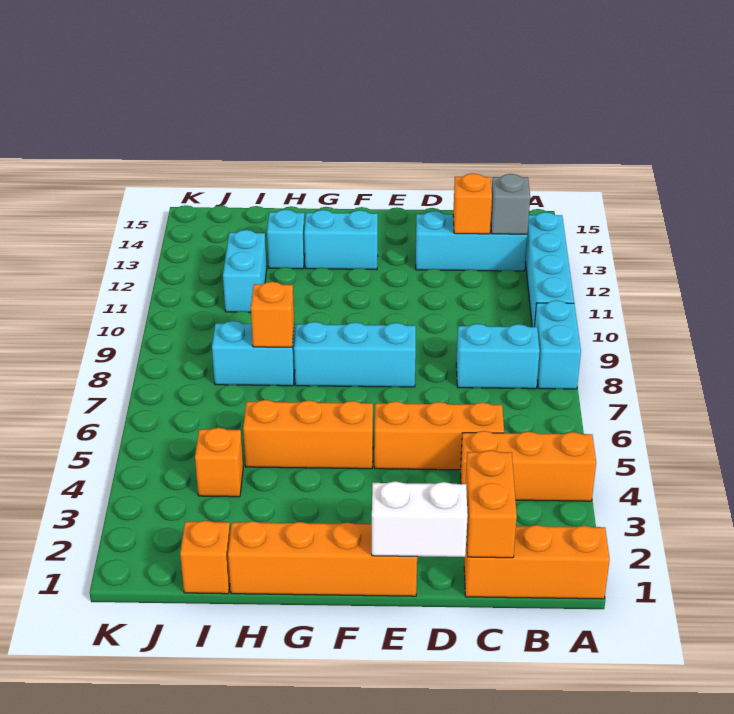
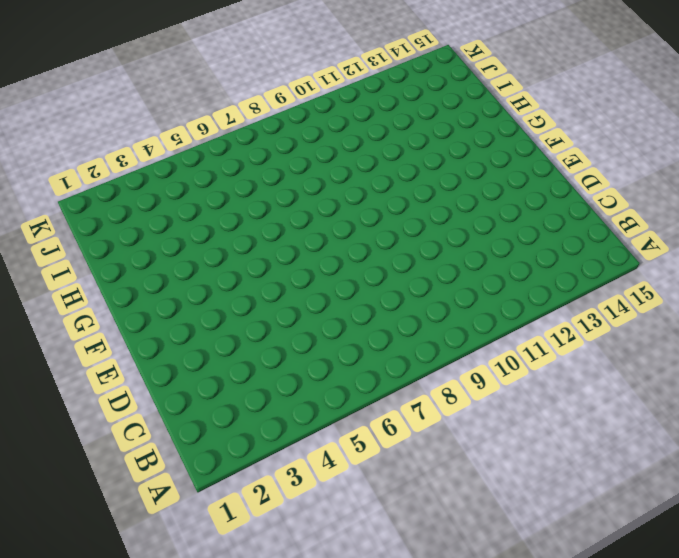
none -> orange 1x3 brick [464,525,610,599]
none -> orange 1x3 brick [461,431,596,501]
none -> cyan 1x2 brick [535,300,581,389]

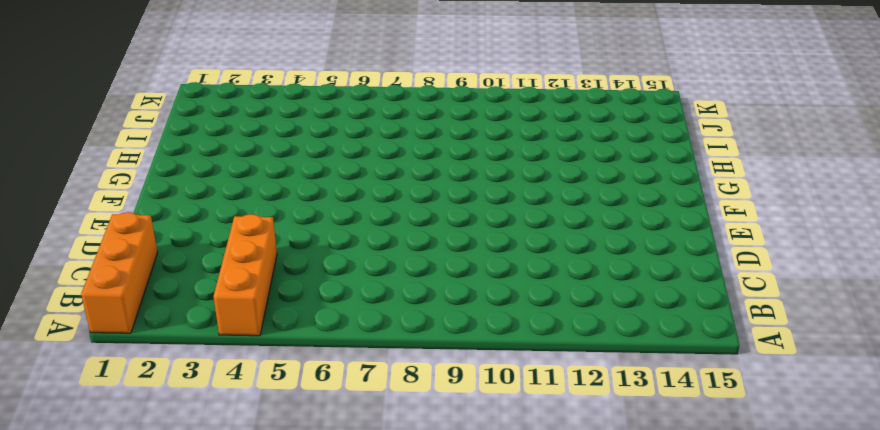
none -> cyan 1x2 brick [535,300,581,389]
none -> cyan 1x4 brick [526,212,574,327]
none -> cyan 1x2 brick [456,324,540,389]

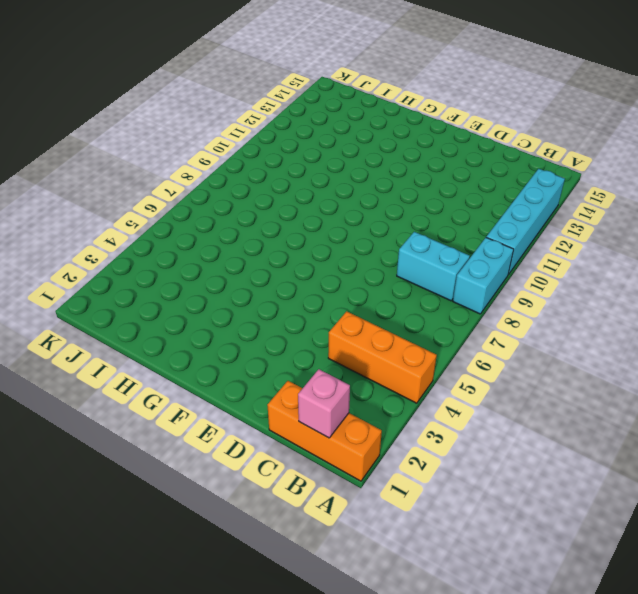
pink 1x1 brick [298,369,350,438] -> none
none -> cyan 1x3 brick [416,211,527,271]
none -> orange 1x3 brick [374,401,504,470]
none -> orange 1x4 brick [228,521,417,596]

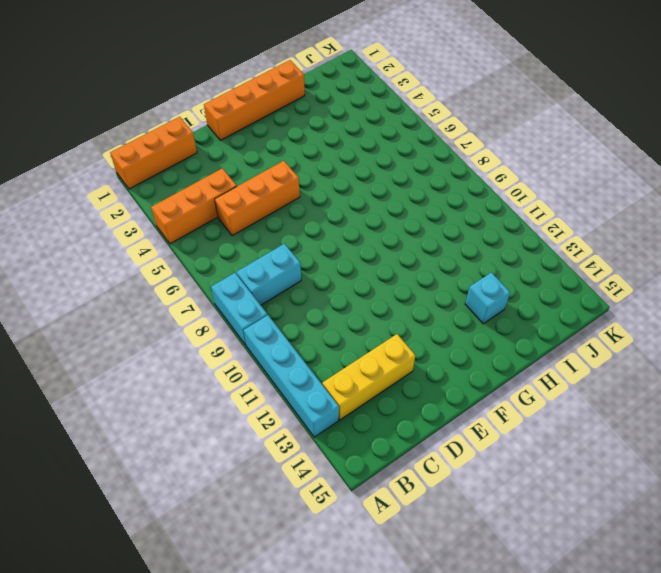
yellow 1x3 brick [322,334,415,420] -> cyan 1x3 brick [416,211,527,271]
none -> cyan 1x3 brick [294,322,416,387]
none -> orange 1x3 brick [243,400,373,469]
none -> cyan 1x2 brick [304,210,378,270]

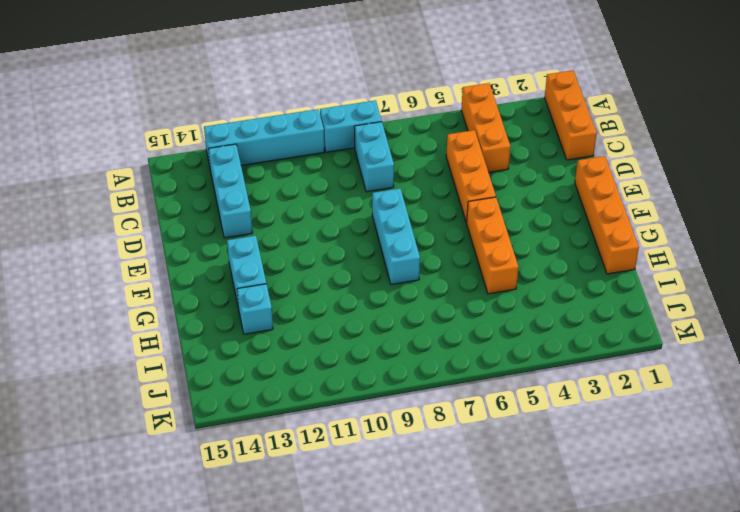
none -> cyan 1x2 brick [212,321,295,386]
none -> orange 1x1 brick [180,521,230,594]
none -> orange 1x1 brick [195,428,243,497]

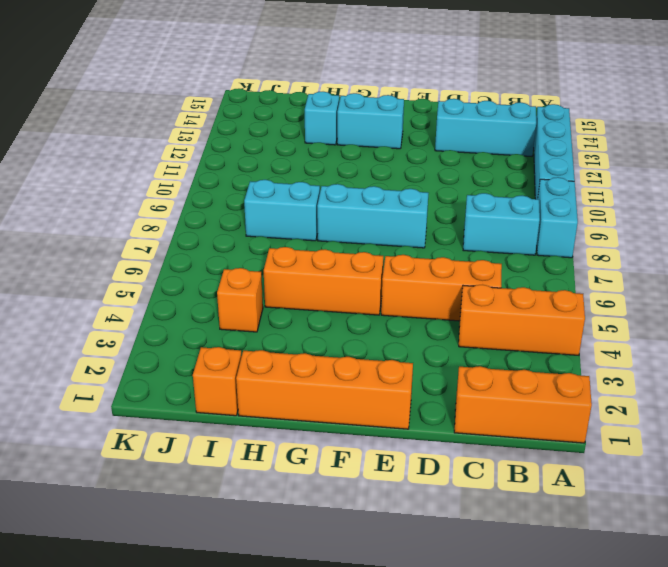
none -> cyan 1x2 brick [223,230,267,312]
none -> grey 1x1 brick [491,174,530,234]
none -> orange 1x2 brick [465,450,517,558]

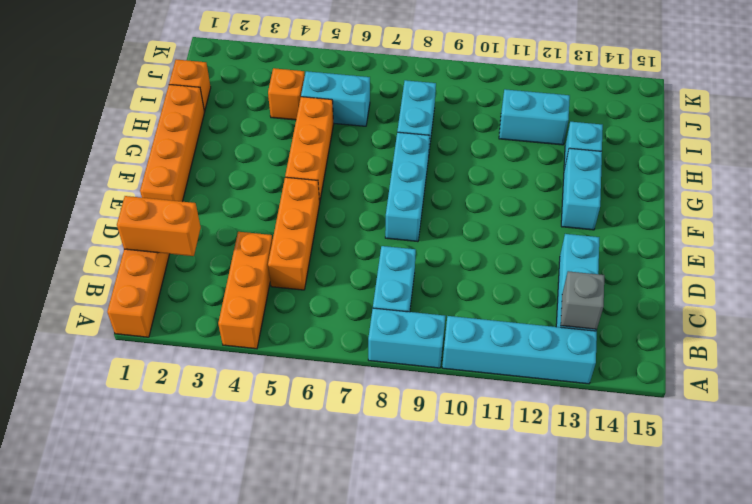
cyan 1x2 brick [301,71,370,126] -> none
none -> orange 1x1 brick [453,173,492,234]
none -> white 1x2 brick [372,481,468,557]
none -> orange 1x1 brick [251,282,294,347]

